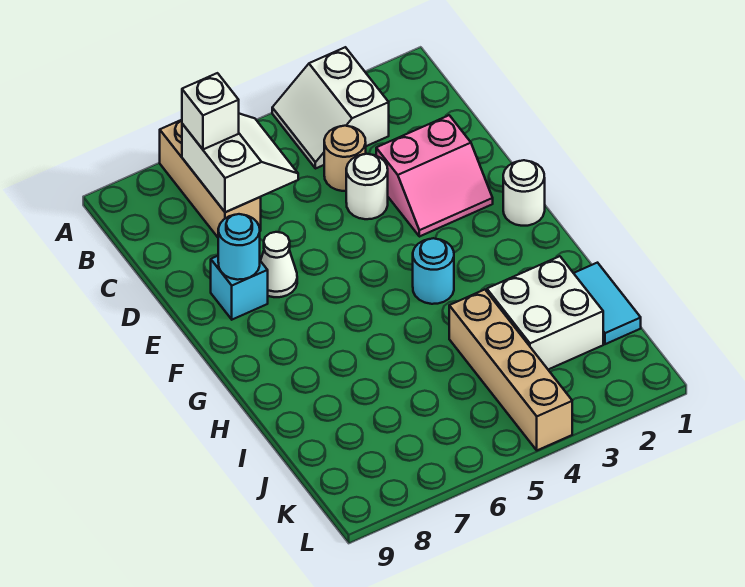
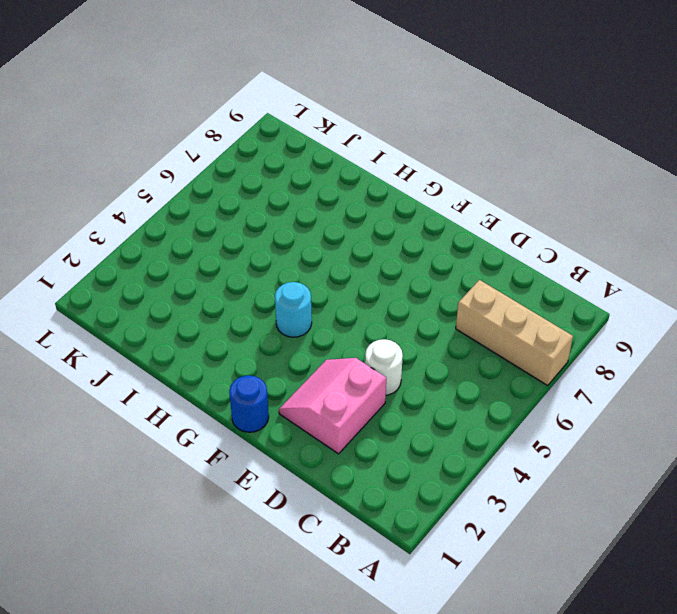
blue 1x1 round brick [229,375,269,432] -> white 1x1 round brick [503,160,545,226]
none -> white 2x2 slope [272,47,389,169]
none -> tan 1x1 round brick [324,126,366,191]
none -> white 1x1 cone [261,232,297,297]

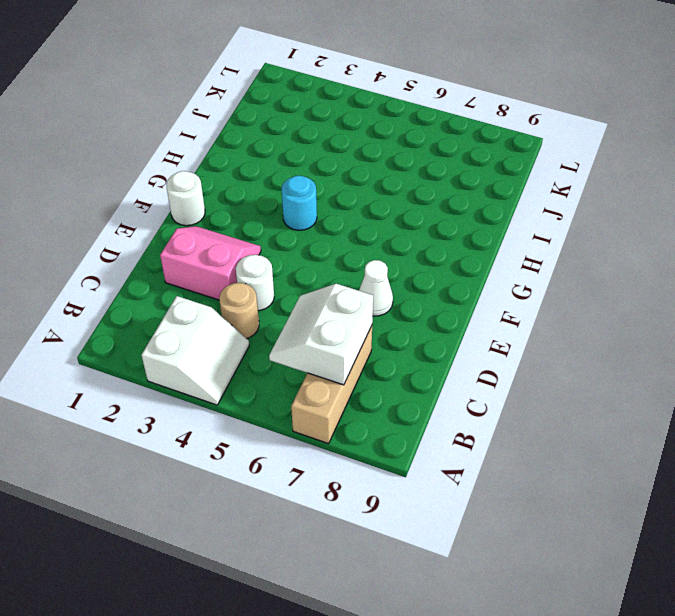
none -> cyan 1x1 brick [211,256,268,320]
none -> cyan 1x2 tile [574,263,641,344]
none -> white 2x2 brick [487,256,603,370]

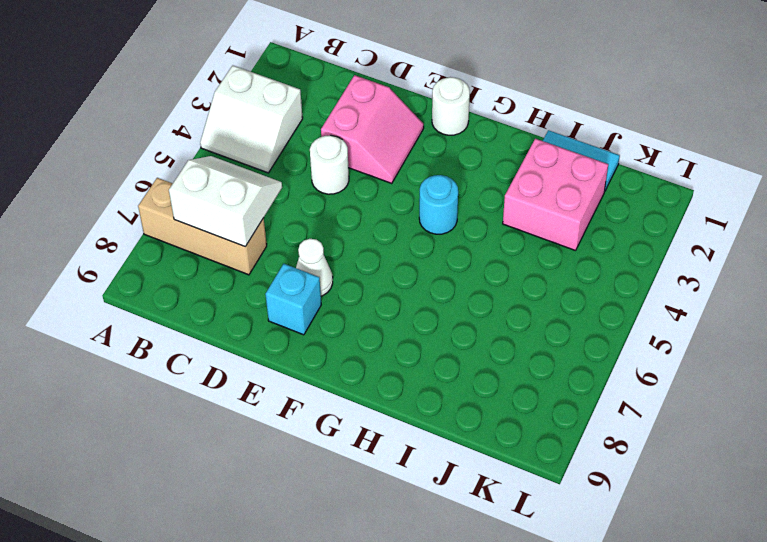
pink 2x2 brick [503,139,608,251] -> white 2x2 brick [487,256,603,370]
none -> tan 1x1 round brick [324,126,366,191]
none -> tan 1x4 brick [449,290,572,450]
none -> cyan 1x1 round brick [218,214,260,280]

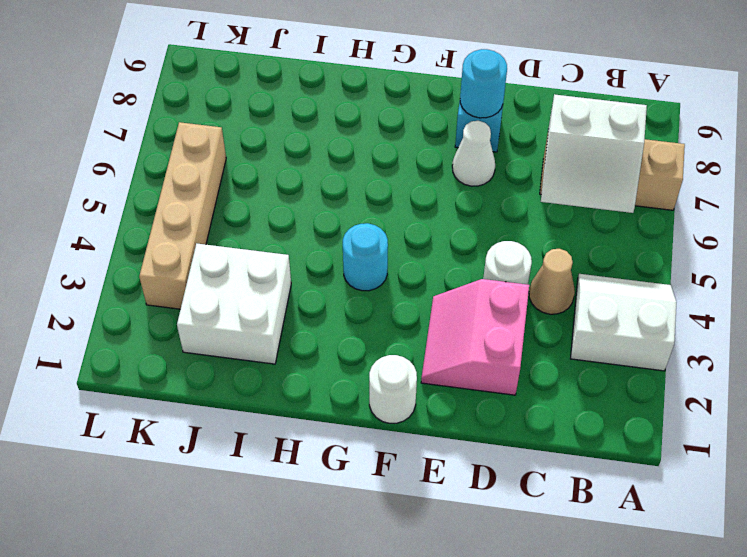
tan 1x1 cone [529,249,575,314] -> tan 1x1 round brick [324,126,366,191]
tan 1x4 brick [139,122,226,309] -> tan 1x4 brick turned to [449,290,572,450]
none -> cyan 1x2 tile [574,263,641,344]
none -> white 1x1 brick [182,73,239,149]

